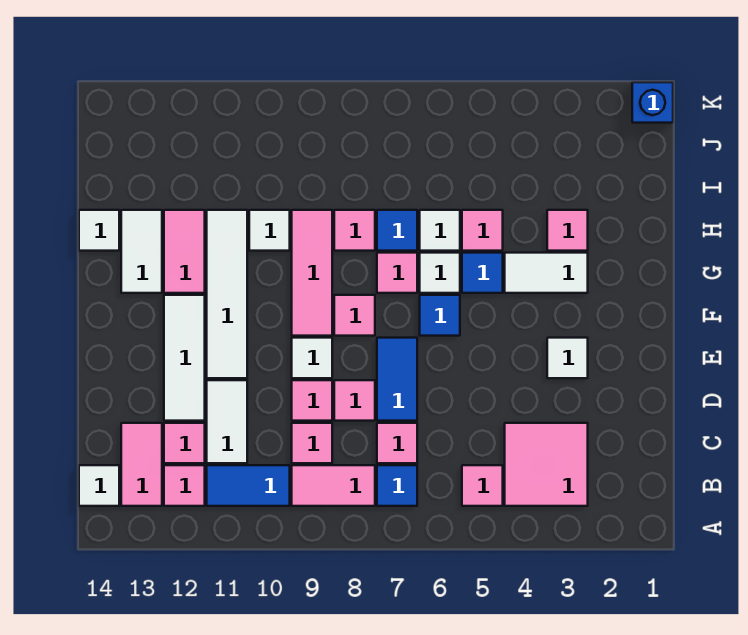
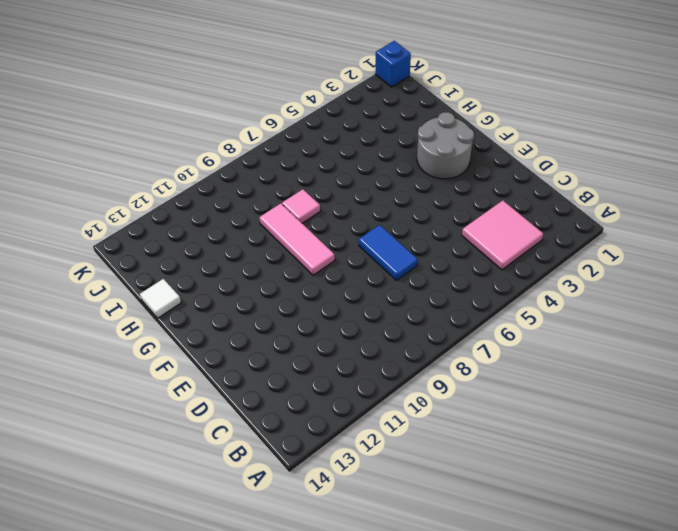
grey 2x2 round brick [417,112,474,179] -> white 1x2 tile [505,253,588,293]
none -> pink 1x1 tile [462,465,503,506]
none -> blue 1x1 tile [377,465,417,506]
none -> pink 1x2 tile [292,465,375,506]
none -> blue 1x2 tile [207,465,290,506]

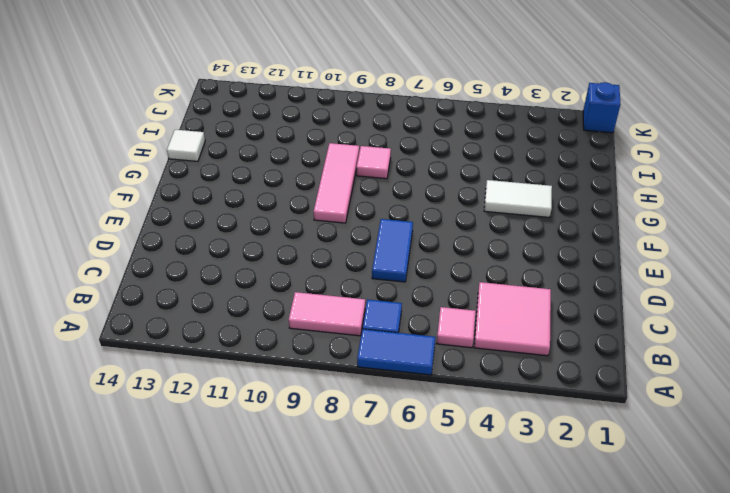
blue 1x2 tile [357,329,435,375] -> blue 1x2 tile moved to [207,465,290,506]
none -> pink 1x1 tile [164,465,205,506]
none -> pink 1x2 tile [121,423,162,506]
none -> white 1x1 tile [79,465,119,506]
none -> pink 1x1 tile [377,423,417,463]

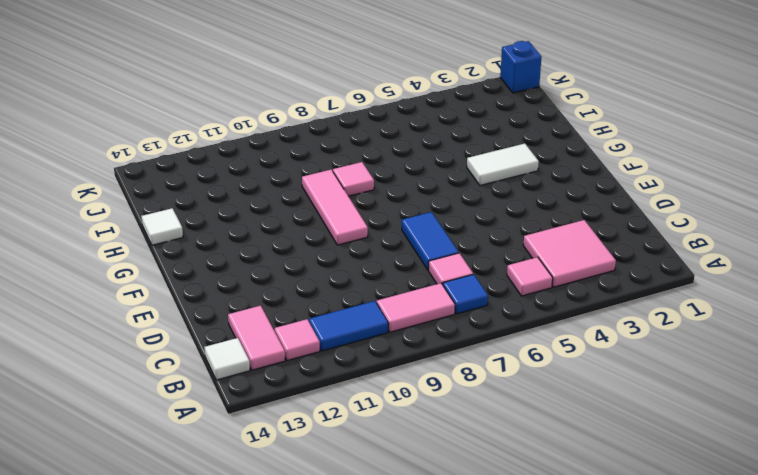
none -> pink 1x1 tile [292,423,332,463]
none -> white 1x2 tile [207,380,247,463]
none -> pink 1x1 tile [164,423,205,463]
none -> pink 1x1 tile [334,380,375,421]

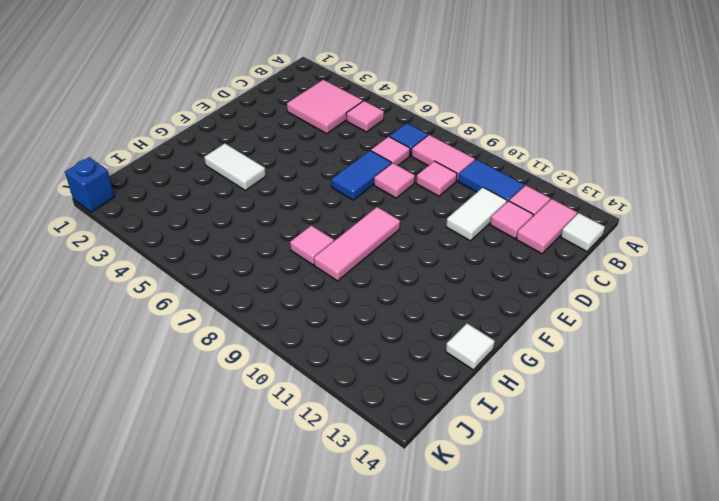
none -> pink 1x1 tile [292,380,332,421]
none -> white 1x3 tile [164,295,205,421]
none -> white 1x1 tile [547,338,588,378]
none -> white 1x1 tile [292,338,332,378]

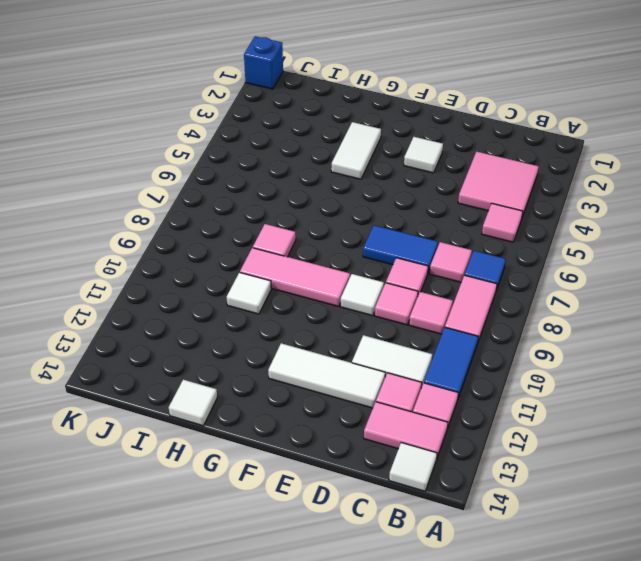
none -> white 1x4 tile [207,210,247,378]
none -> blue 1x1 tile [420,295,460,336]
none -> pink 1x1 tile [334,295,375,336]
none -> blue 1x1 tile [462,253,503,293]

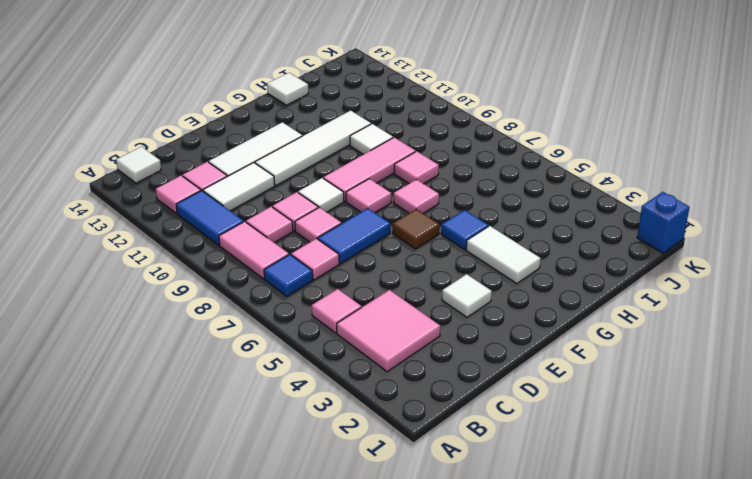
brown 1x1 tile [393,209,439,249] -> blue 1x1 tile [420,295,460,336]
none -> pink 1x2 tile [121,423,162,506]
none -> white 1x1 tile [420,253,460,293]
none -> pink 1x2 tile [164,210,205,293]
none -> white 1x2 tile [121,210,162,293]

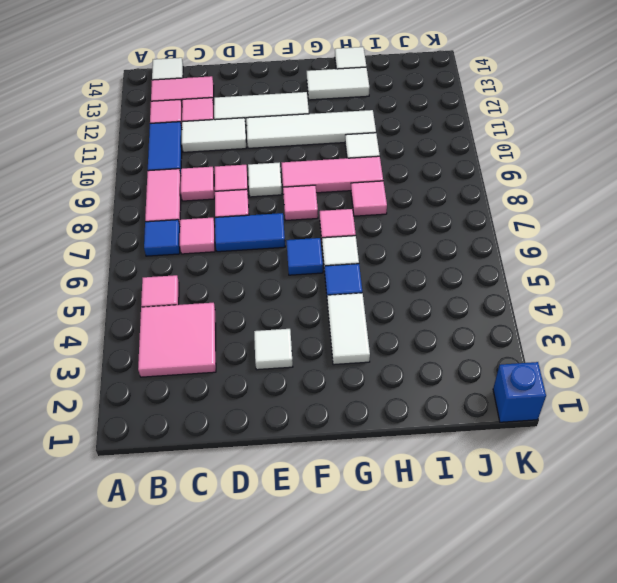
none -> pink 1x2 tile [164,210,205,293]
none -> pink 1x1 tile [547,210,588,251]
none -> pink 1x1 tile [462,210,503,251]
none -> white 1x1 tile [420,210,460,251]

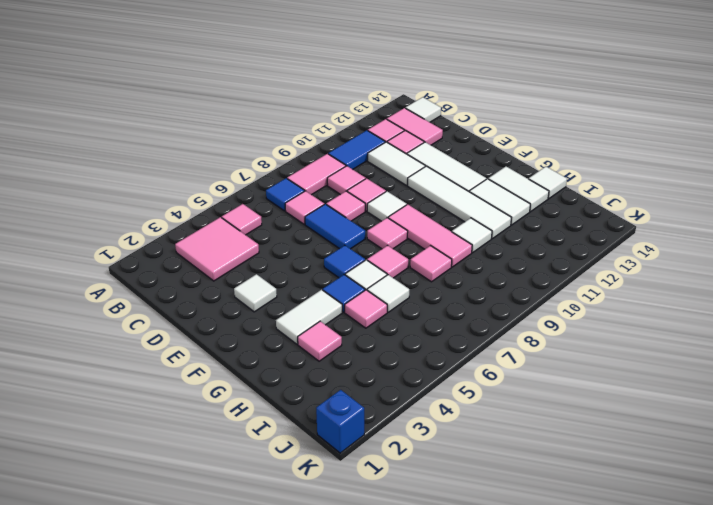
white 1x2 tile [469,179,530,225] -> pink 1x2 tile [164,210,205,293]
none -> blue 1x1 tile [377,210,417,251]

